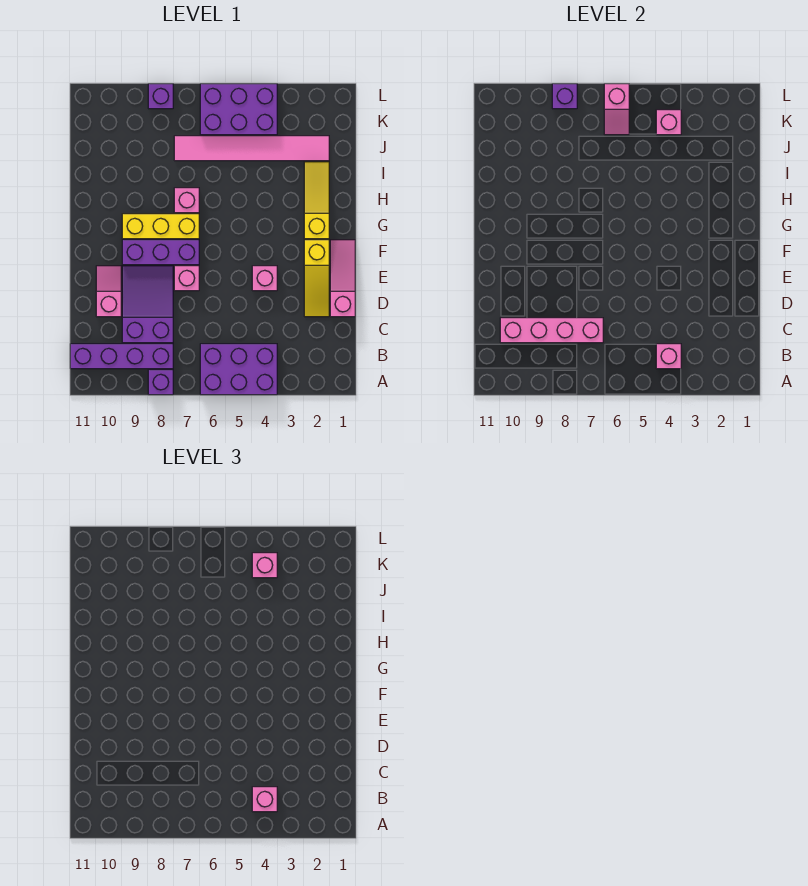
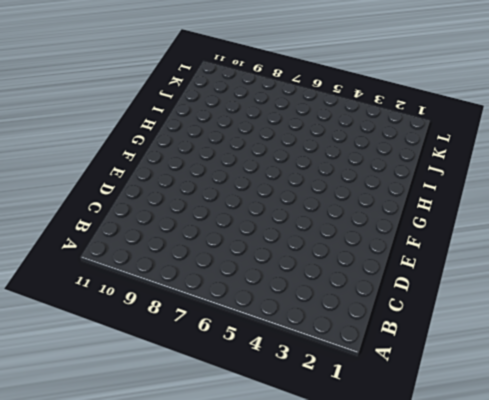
none -> purple 2x3 brick [200,344,277,395]
none -> purple 1x1 brick [148,370,173,395]
none -> purple 1x4 brick [70,344,173,369]

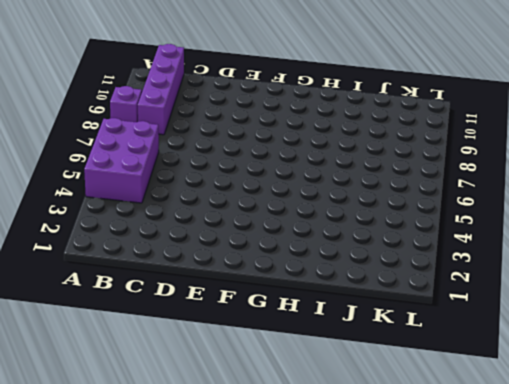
none -> purple 2x3 slope [122,266,173,343]
none -> pink 1x3 slope [330,240,355,317]
none -> yellow 1x3 slope [304,240,329,317]

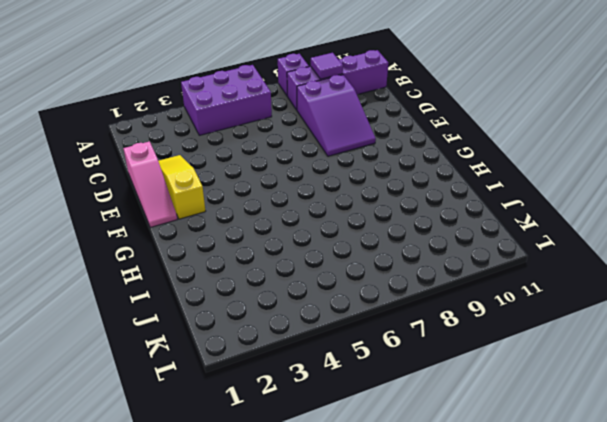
purple 1x1 tile [311,53,343,79] -> none
none -> pink 1x2 slope [96,266,121,317]
none -> pink 1x1 brick [252,266,277,291]
none -> pink 1x1 brick [174,266,199,291]

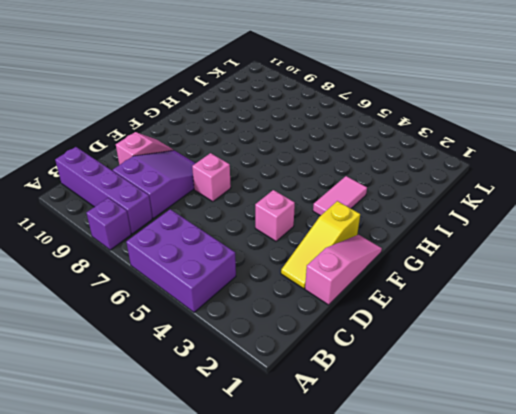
pink 1x2 tile [313,176,367,216] -> none
none -> purple 1x3 brick [122,240,199,265]
none -> yellow 1x3 slope [304,162,329,239]
none -> yellow 1x3 brick [122,214,199,239]

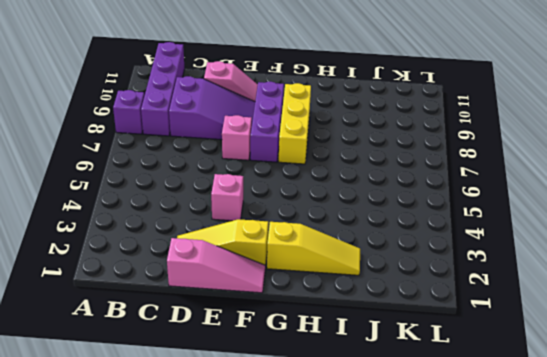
none -> purple 2x3 brick [200,344,277,395]
none -> pink 1x1 brick [174,188,199,213]
none -> pink 1x6 tile [174,136,329,161]

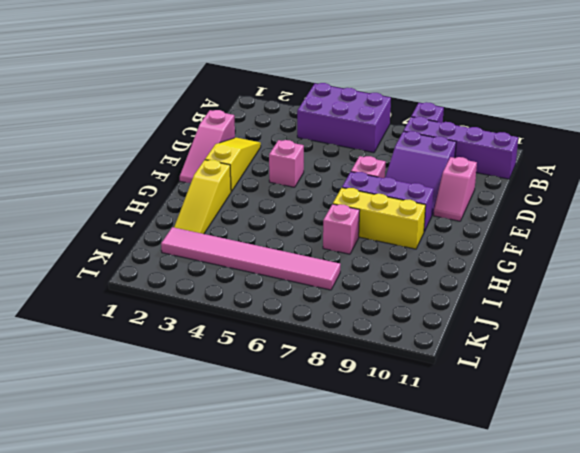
none -> purple 2x3 brick [200,84,277,135]
none -> purple 1x1 brick [148,84,173,109]
none -> pink 1x1 brick [656,344,681,369]

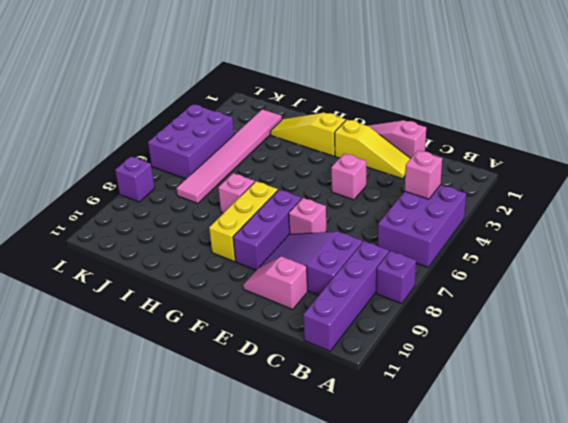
none -> pink 1x4 brick [500,318,603,343]
none -> pink 1x1 brick [656,110,681,135]
none -> pink 1x2 slope [604,84,629,135]

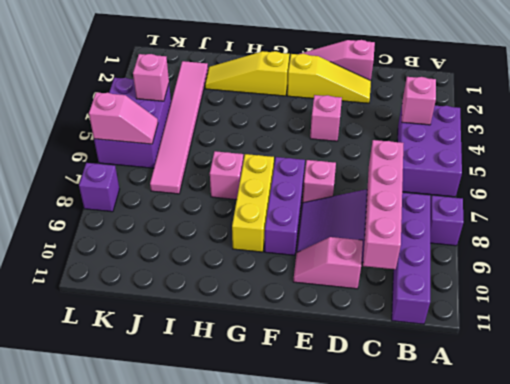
none -> purple 1x1 brick [552,84,577,109]
none -> pink 1x1 brick [252,787,277,812]
none -> pink 1x1 brick [252,553,277,578]

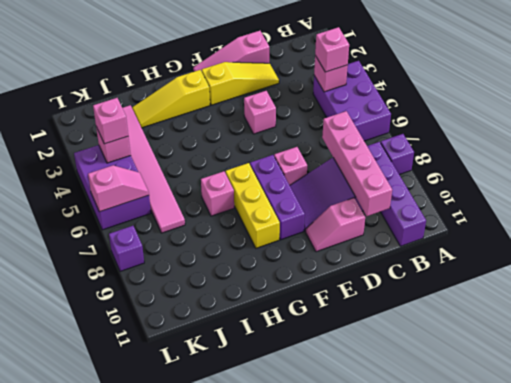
none -> purple 1x1 brick [552,84,577,109]

